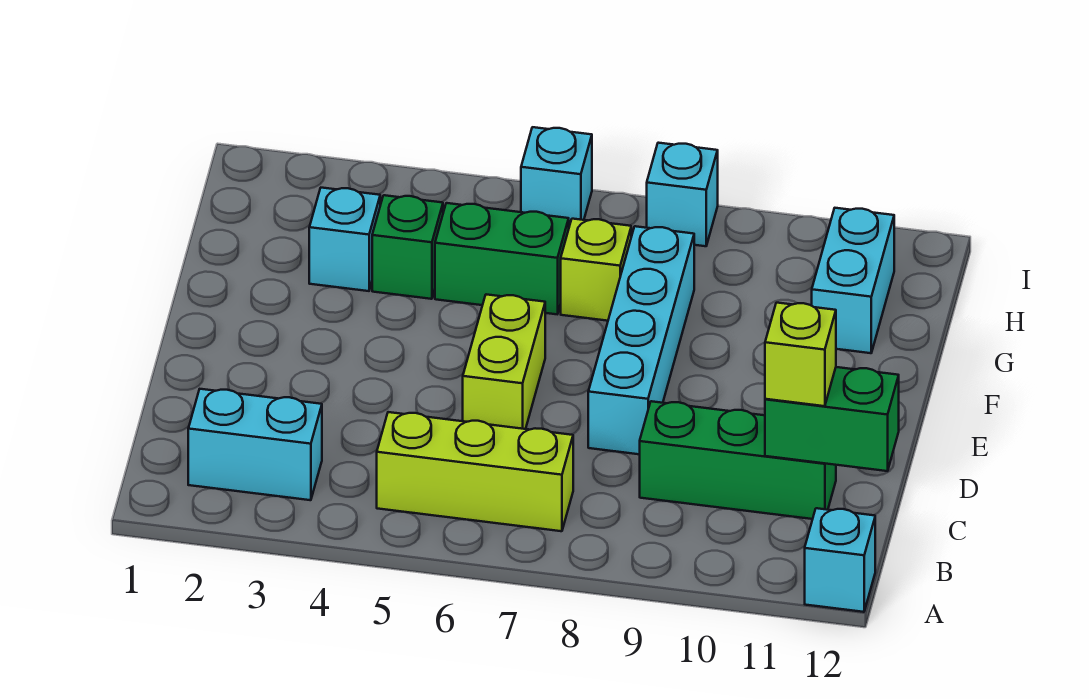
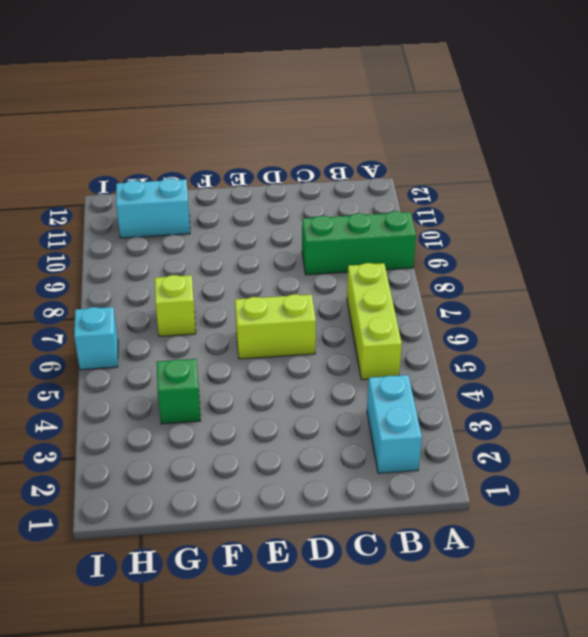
green 1x3 brick [302,211,416,275] -> green 1x3 brick turned to [640,401,836,519]
none -> cyan 1x1 brick [805,508,875,612]
none -> cyan 1x4 brick [588,226,694,454]
none -> cyan 1x1 brick [309,188,380,291]

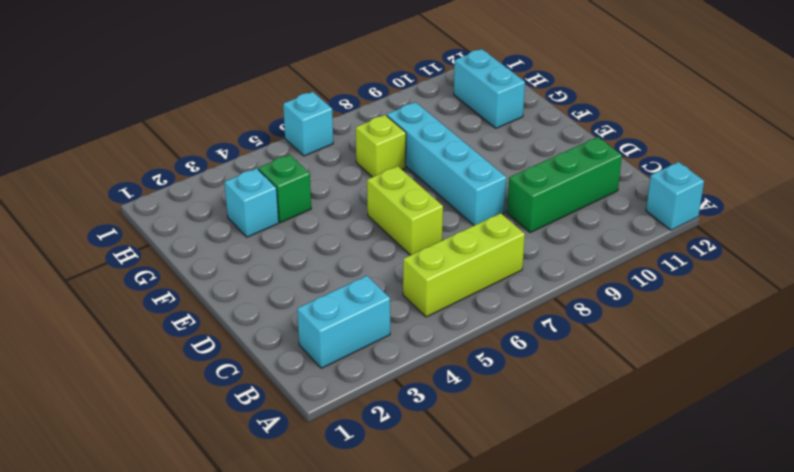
none -> green 1x2 brick [435,203,569,314]
none -> cyan 1x1 brick [647,143,718,246]
none -> green 1x2 brick [765,367,899,471]

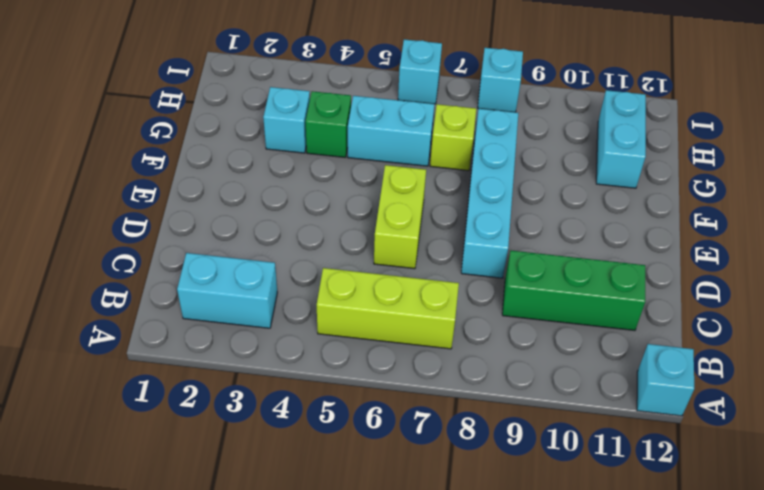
cyan 1x2 brick [348,96,434,166] -> green 1x2 brick [435,203,569,314]
none -> green 1x2 brick [765,367,899,471]
none -> lime 1x1 brick [765,303,836,406]

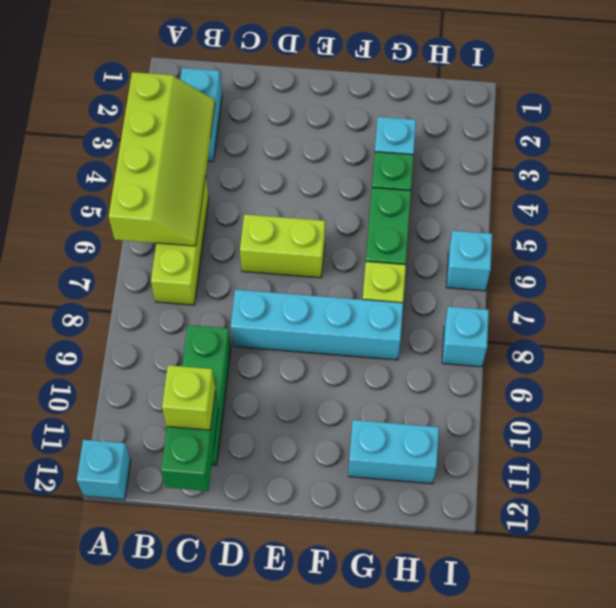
lime 2x4 slope [109,72,215,246] -> none

